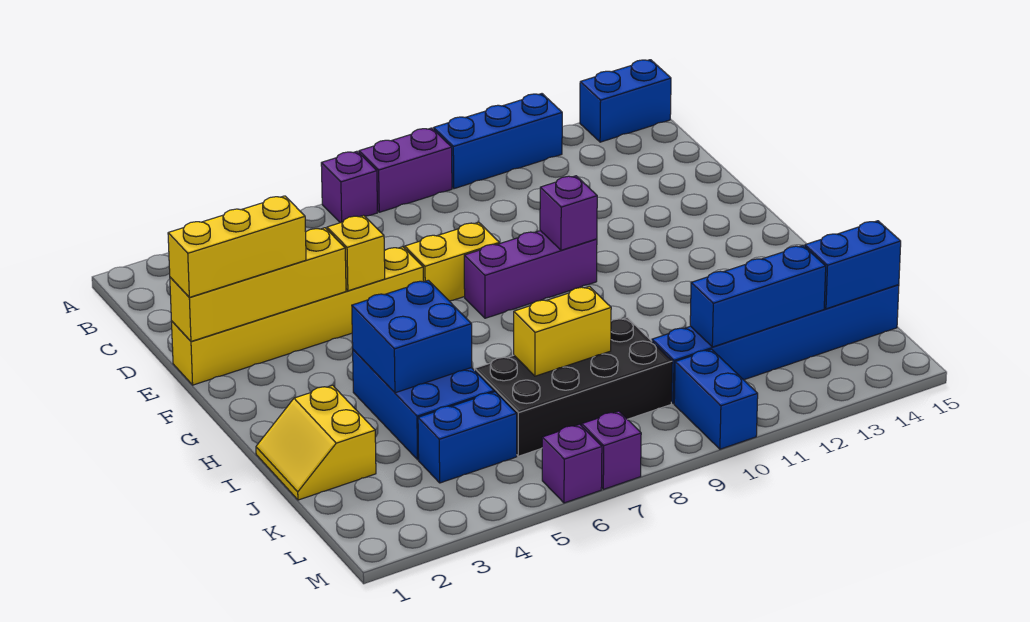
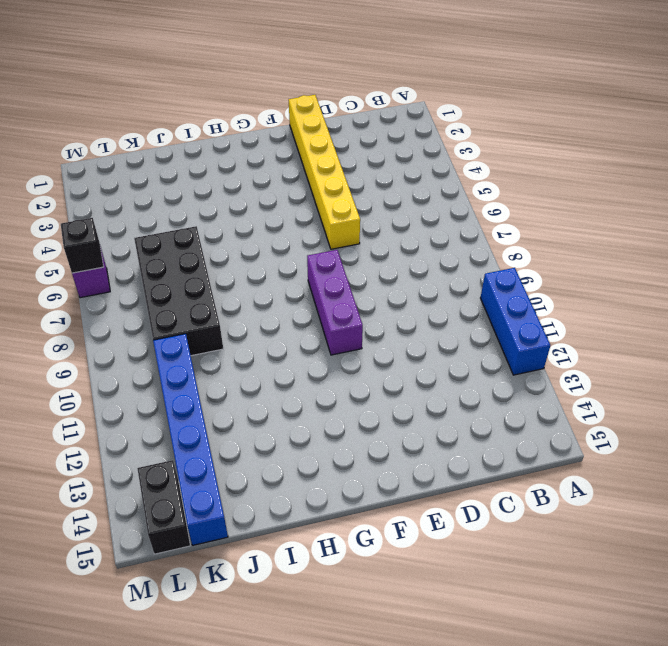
black 1x2 brick [137,460,190,554] -> none
black 1x1 brick [61,218,103,273] -> none
none -> purple 1x1 brick [321,151,377,223]
none -> purple 1x2 brick [359,128,452,212]
none -> blue 1x2 brick [580,60,671,142]

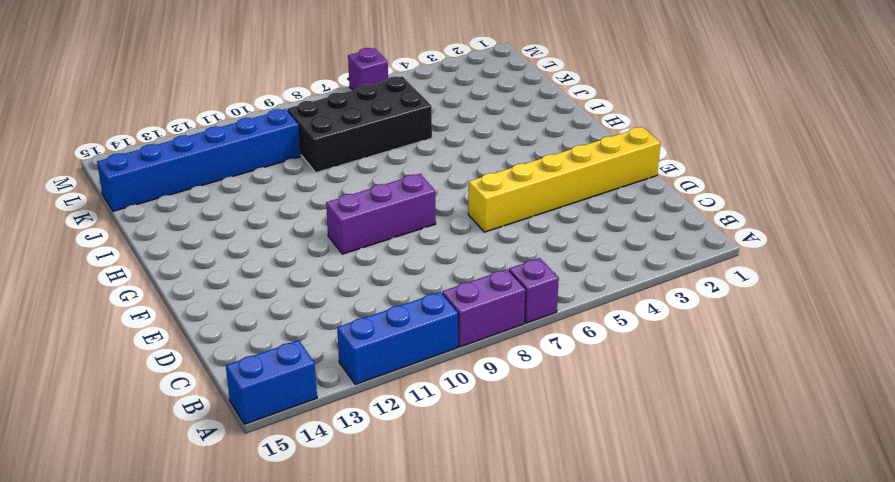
none -> yellow 1x2 brick [405,222,499,301]
none -> blue 2x3 brick [353,350,494,460]
none -> yellow 2x2 slope [256,385,376,500]

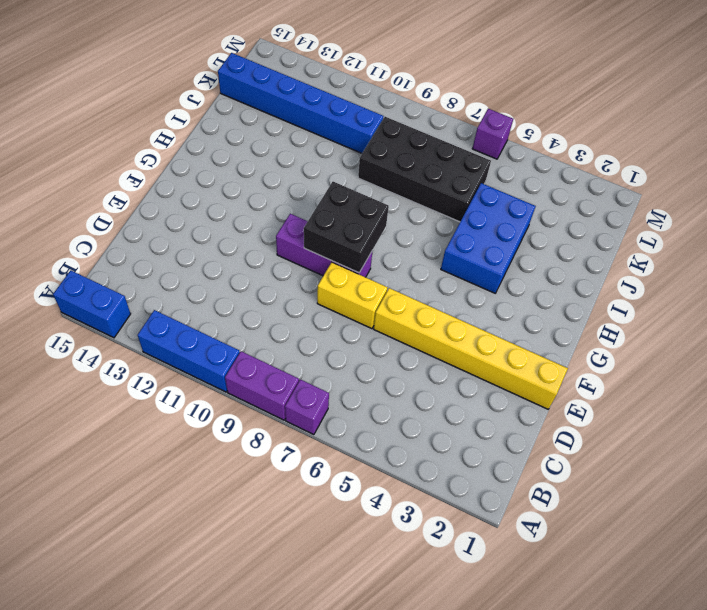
black 2x2 brick [304,182,389,273] -> none
none -> yellow 2x2 slope [256,385,376,500]
none -> blue 1x2 brick [418,392,517,483]
none -> blue 1x2 brick [674,349,758,449]

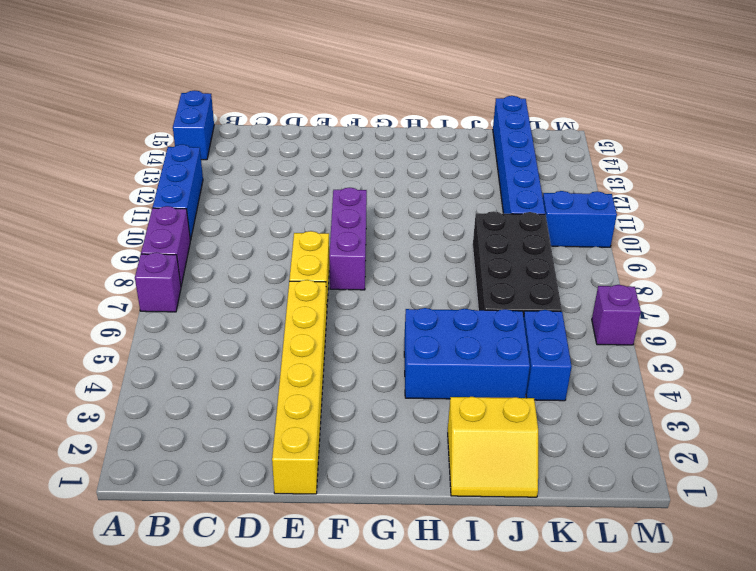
none -> purple 1x1 brick [582,411,641,489]
none -> yellow 1x4 brick [170,228,346,341]
none -> yellow 1x1 brick [327,215,385,291]

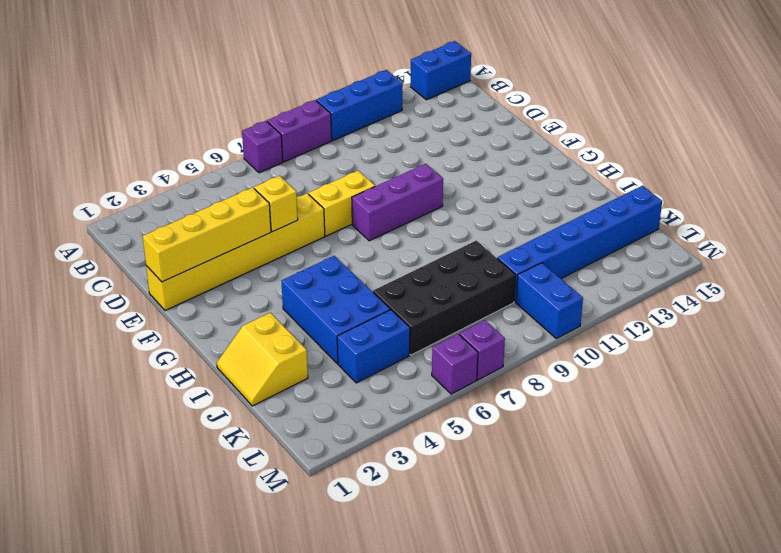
none -> purple 1x1 brick [540,176,597,250]
none -> blue 2x2 brick [352,280,472,393]
none -> yellow 1x2 brick [514,286,611,376]

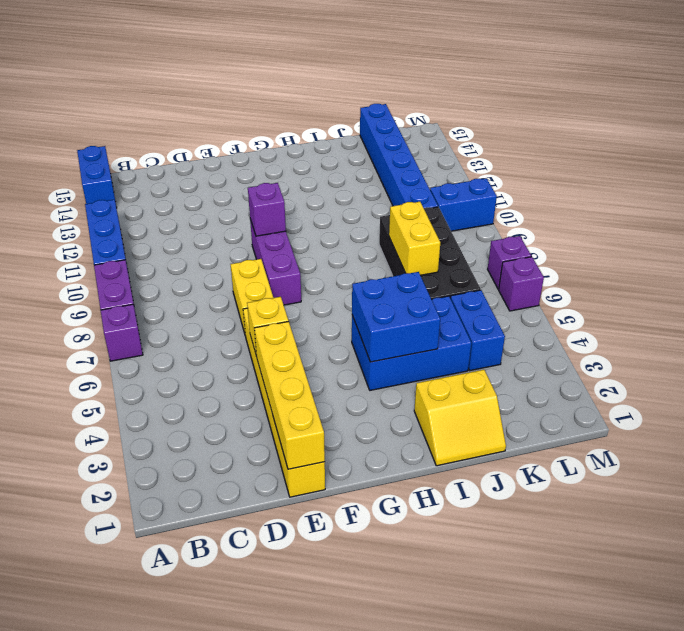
none -> blue 1x3 brick [690,245,826,347]
none -> blue 1x2 brick [805,221,901,309]
none -> yellow 1x3 brick [168,196,306,297]

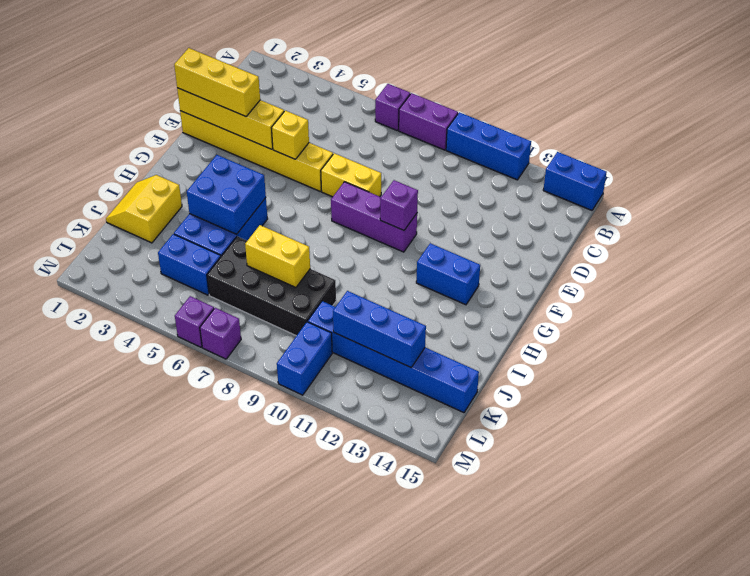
blue 1x2 brick [416,243,480,305] -> blue 1x2 brick moved to [805,221,901,309]

